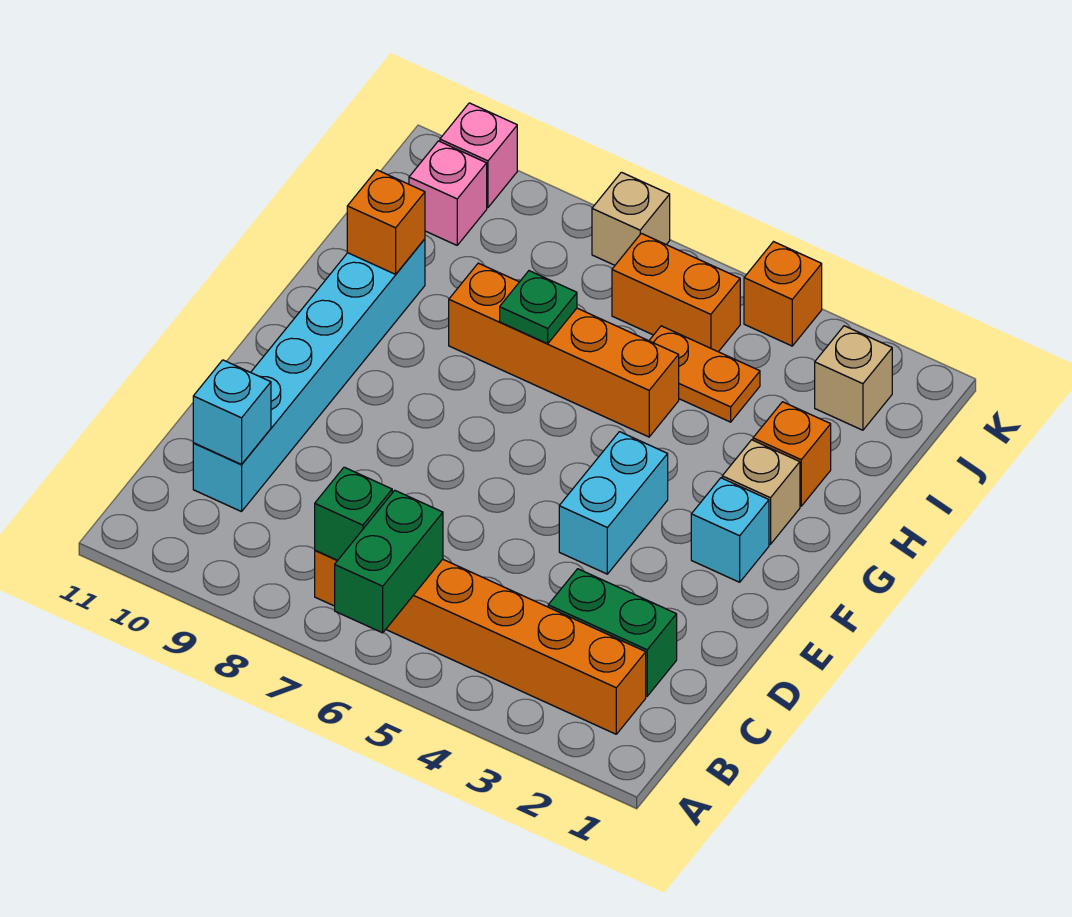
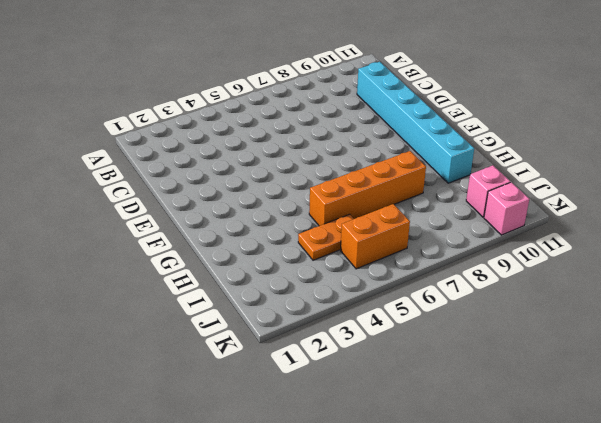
none -> orange 1x6 brick [315,550,646,734]
none -> green 1x2 brick [548,569,677,696]
none -> cyan 1x2 brick [559,432,668,574]

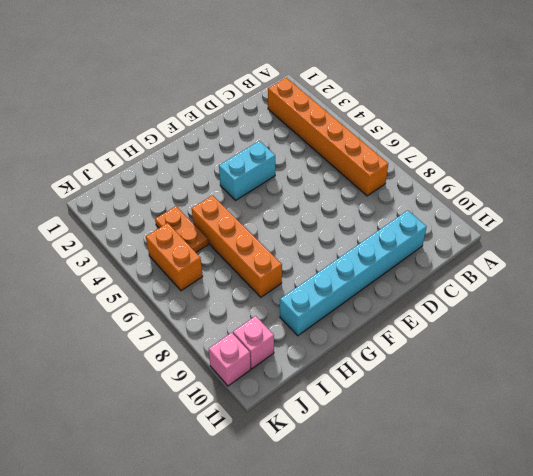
none -> green 1x2 brick [548,569,677,696]
none -> cyan 1x1 brick [691,478,769,582]
none -> tan 1x1 brick [722,440,800,544]

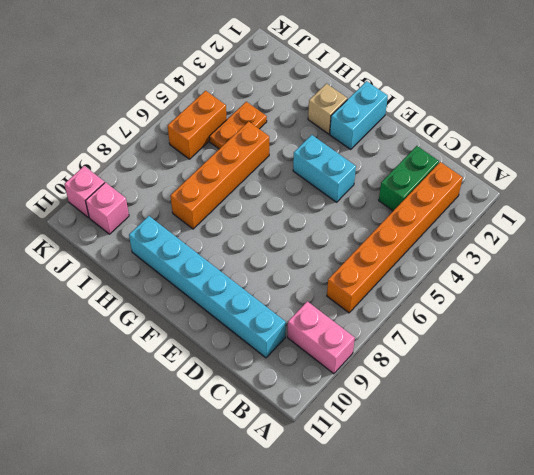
pink 1x2 brick [287,301,355,374] -> none
cyan 1x2 brick [330,81,388,149] -> cyan 1x1 brick [691,478,769,582]
none -> orange 1x1 brick [753,402,831,506]
none -> tan 1x1 brick [815,326,892,430]
none -> orange 1x1 brick [744,242,822,346]

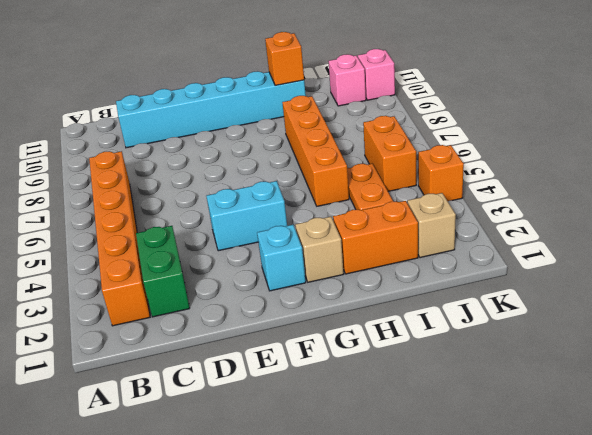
orange 1x2 brick [333,201,418,274] -> orange 1x1 brick [753,402,831,506]
none -> tan 1x1 brick [592,172,670,265]
none -> green 1x2 brick [335,490,443,633]
none -> green 1x1 brick [315,467,392,560]

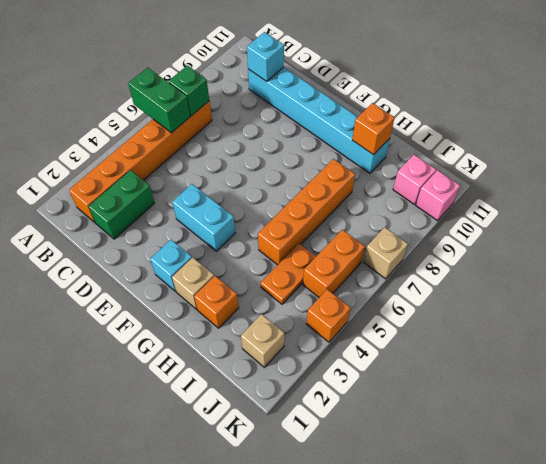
none -> green 1x1 plate [500,271,577,344]

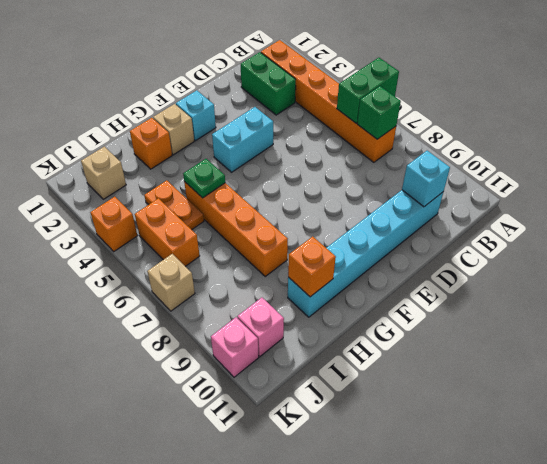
green 1x1 plate [183,159,225,198] -> green 1x1 plate moved to [500,271,577,344]

